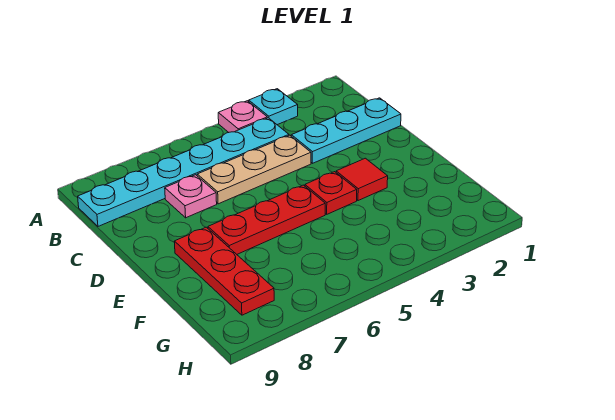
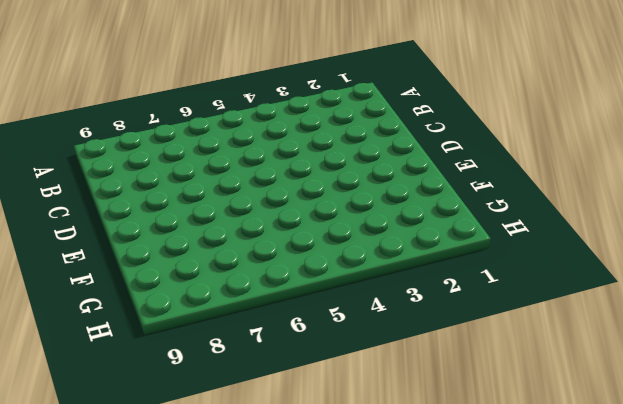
none -> cyan 1x1 plate [249,89,298,125]
none -> pink 1x1 plate [218,101,267,132]

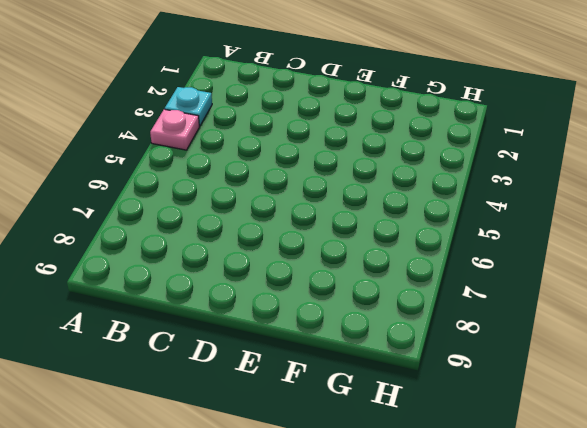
none -> cyan 1x6 plate [78,118,289,226]
none -> cyan 1x3 plate [291,98,401,163]

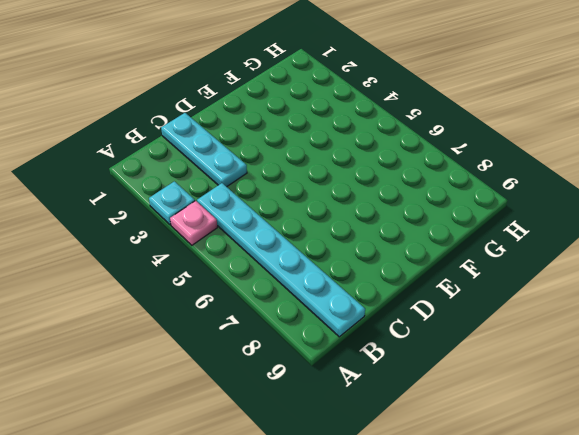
none -> tan 1x3 plate [197,135,311,204]
none -> pink 1x1 plate [165,175,217,218]

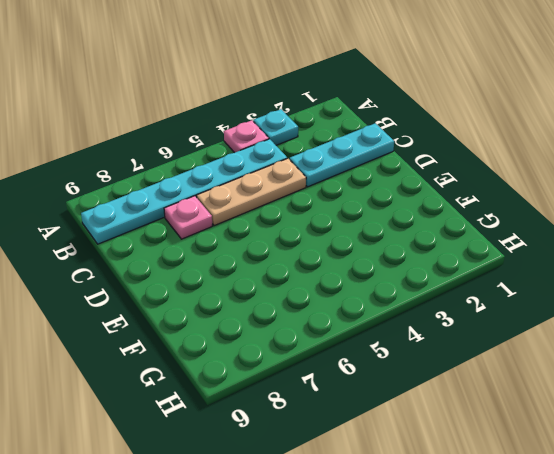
none -> red 1x1 tile [336,158,388,201]
none -> red 1x1 plate [305,172,357,214]

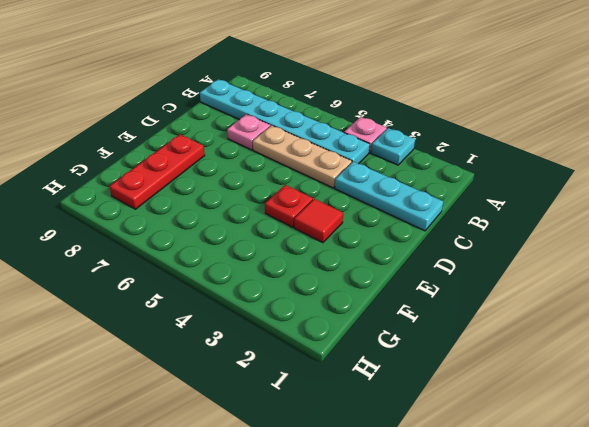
none -> red 1x3 plate [208,185,325,254]

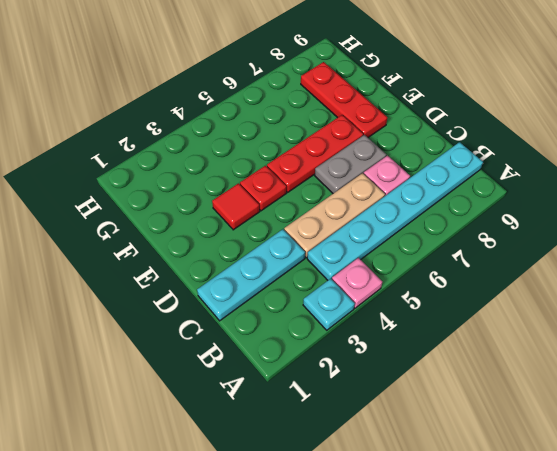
grey 1x2 plate [315,135,386,193] -> none

